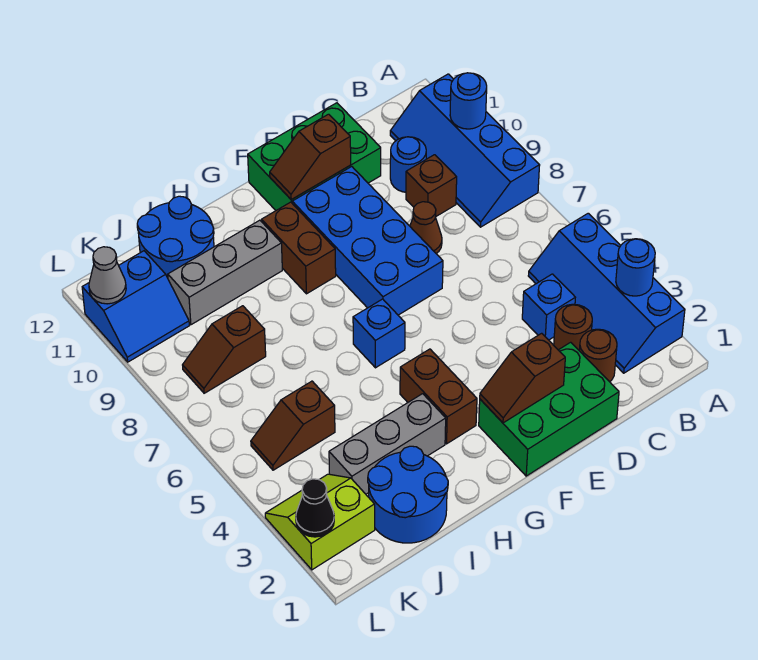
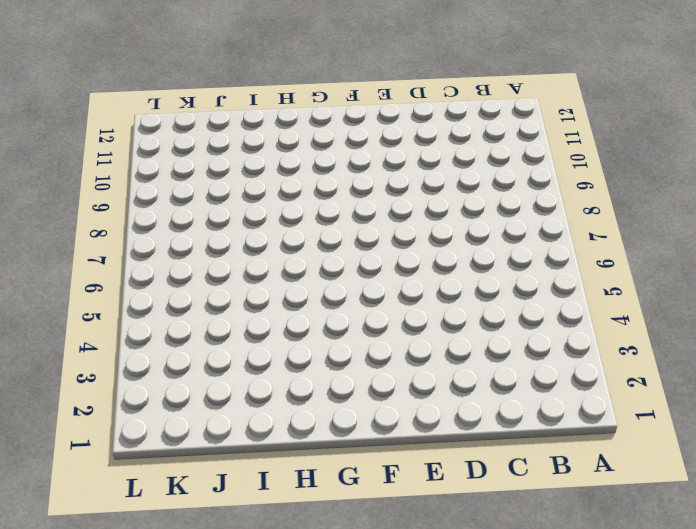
none -> blue 2x4 slope [528,213,685,373]
none -> blue 2x4 slope [390,74,540,227]
none -> brown 1x1 round brick [579,329,617,382]

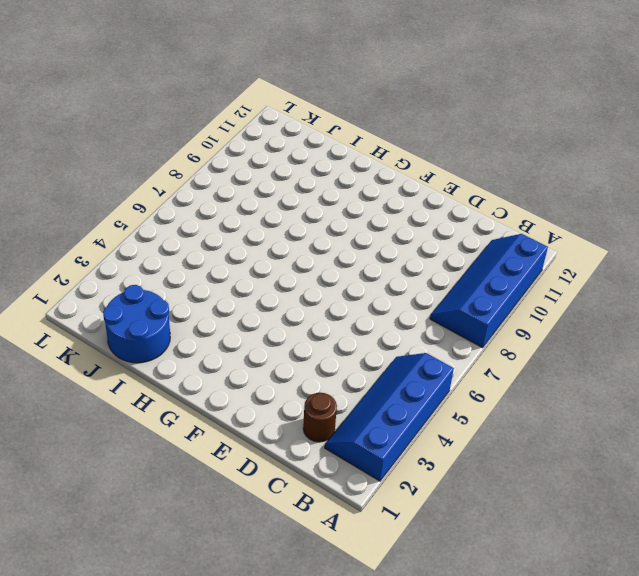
none -> brown 1x1 round brick [554,304,592,350]
none -> blue 1x1 brick [522,274,575,340]
none -> brown 1x1 brick [406,155,457,217]

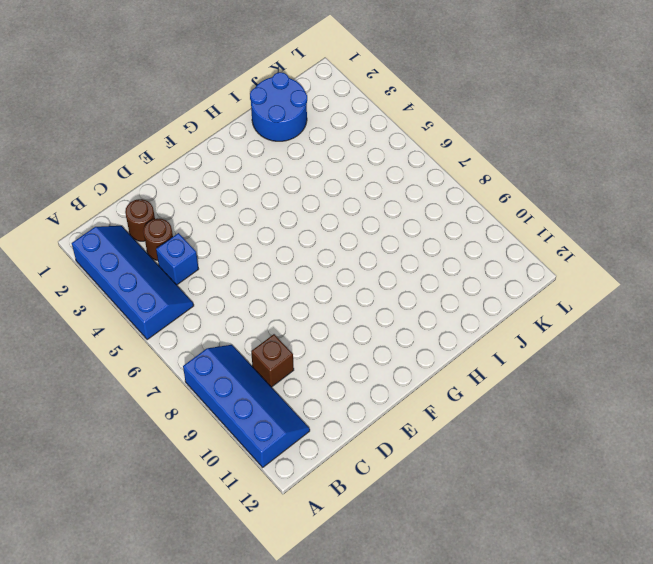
none -> blue 1x1 round brick [390,137,426,192]
none -> green 2x3 brick [479,342,619,476]
none -> brown 1x1 cone [410,202,442,254]

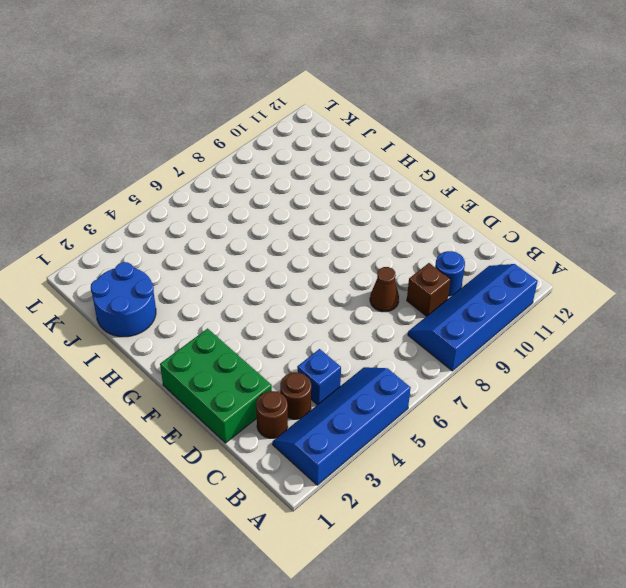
none -> green 2x3 brick [248,103,381,210]
none -> blue 2x4 brick [292,167,443,315]
none -> brown 1x2 brick [400,349,477,444]

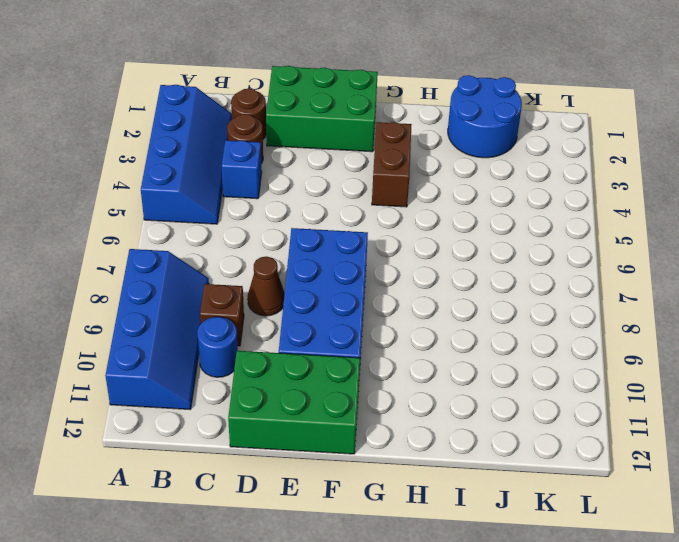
none -> blue 1x1 brick [353,299,405,368]
none -> brown 1x2 brick [262,202,336,294]
none -> grey 1x3 brick [329,394,446,494]

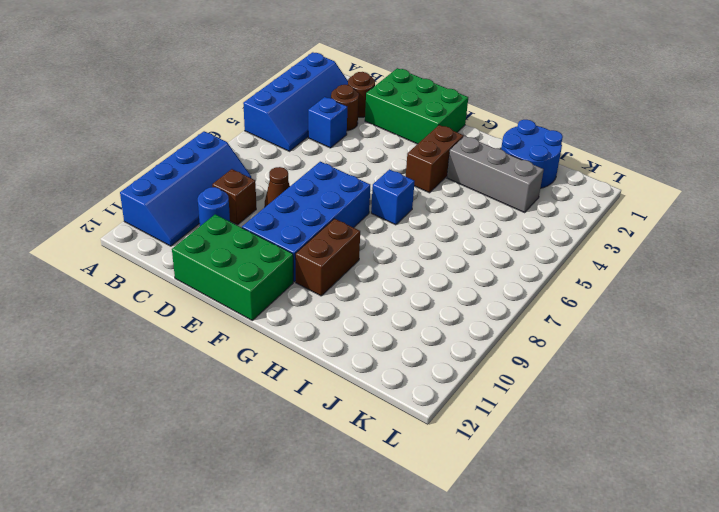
none -> grey 1x3 brick [168,220,282,325]
none -> blue 2x2 round brick [137,196,214,278]
none -> brown 1x2 slope [251,381,335,470]

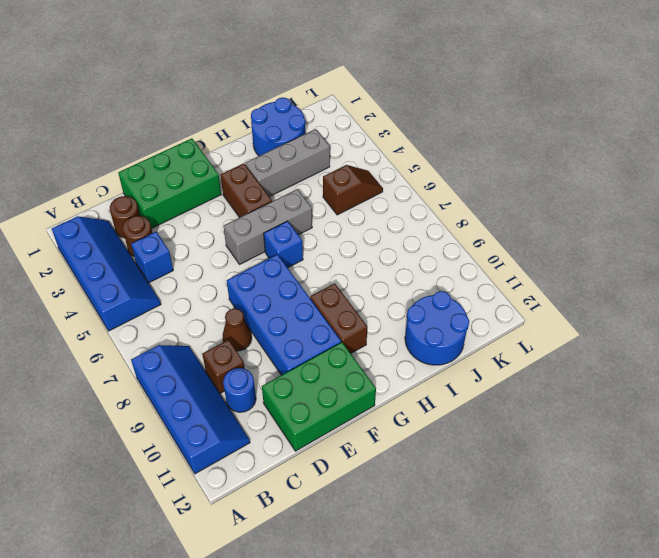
grey 1x3 brick [223,189,312,264] -> grey 1x3 brick moved to [168,220,282,325]
none -> brown 1x2 slope [183,306,266,393]
none -> lime 2x2 slope [265,474,375,570]
none -> blue 2x2 slope [82,251,189,362]

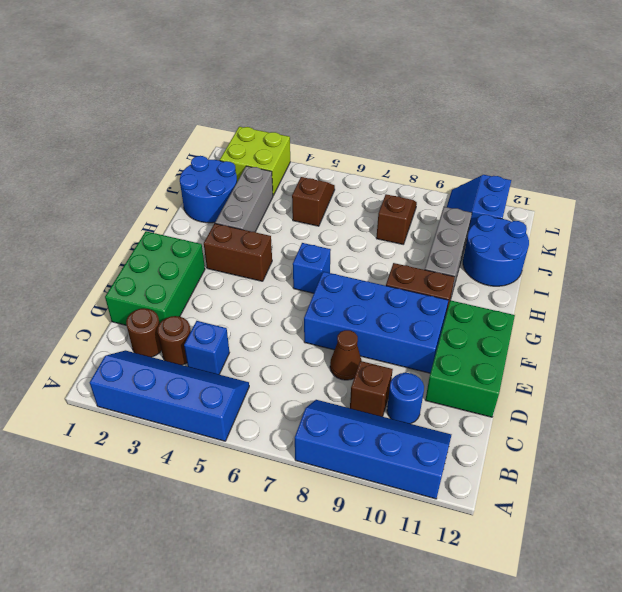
lime 2x2 brick [220,127,290,195] -> lime 2x2 slope [265,474,375,570]
none -> blue 1x1 round brick [616,239,655,296]
none -> blue 1x1 round brick [450,73,487,129]
none -> brown 1x2 slope [480,333,565,423]

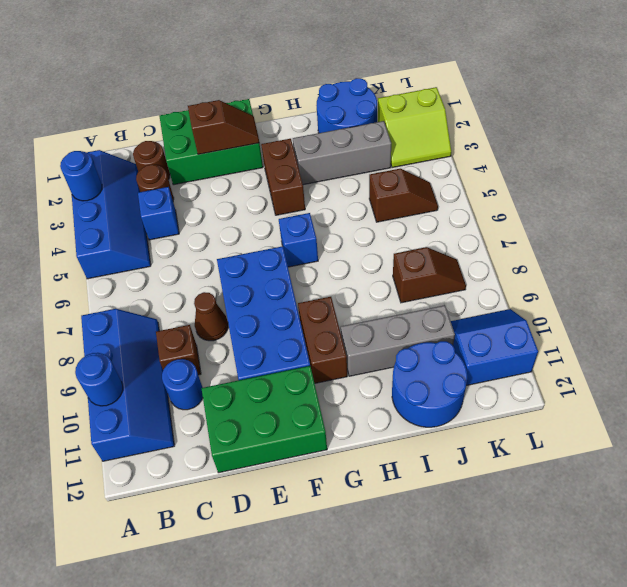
none -> brown 1x2 slope [270,114,351,200]
none -> black 1x1 cone [296,479,334,537]
none -> grey 1x1 cone [89,247,126,304]

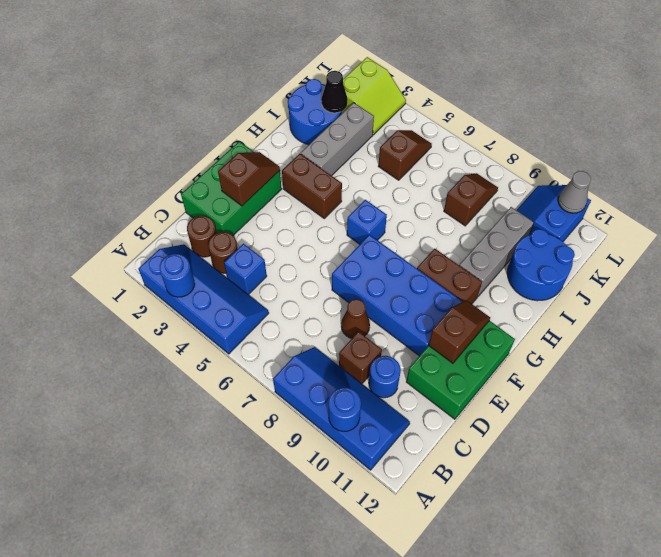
black 1x1 cone [321,71,347,113] -> black 1x1 cone moved to [296,479,334,537]

